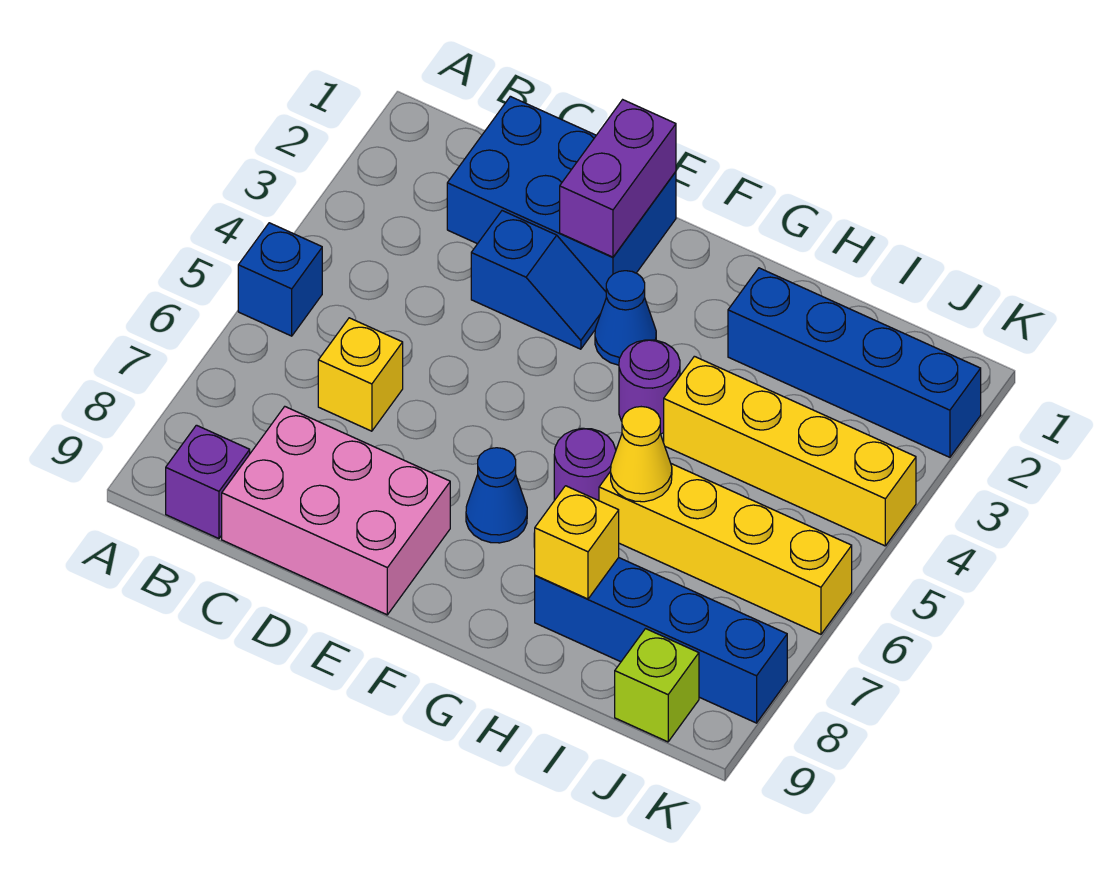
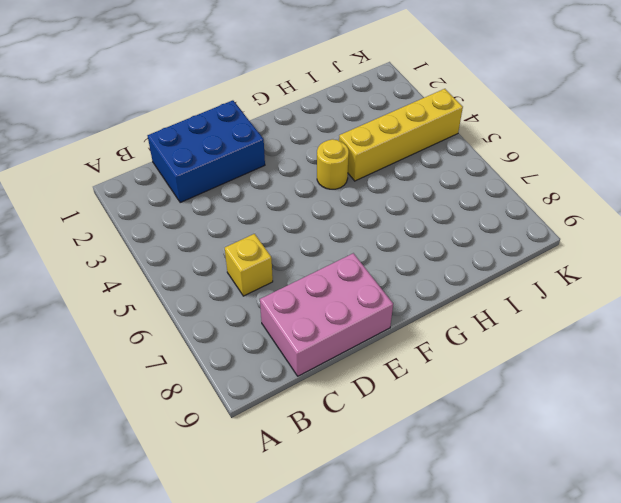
yellow 1x1 round brick [317,139,349,189] -> purple 1x1 round brick [619,340,680,434]
none -> blue 1x1 brick [238,223,322,336]
none -> purple 1x1 brick [166,425,250,539]
none -> blue 1x2 slope [471,211,606,349]

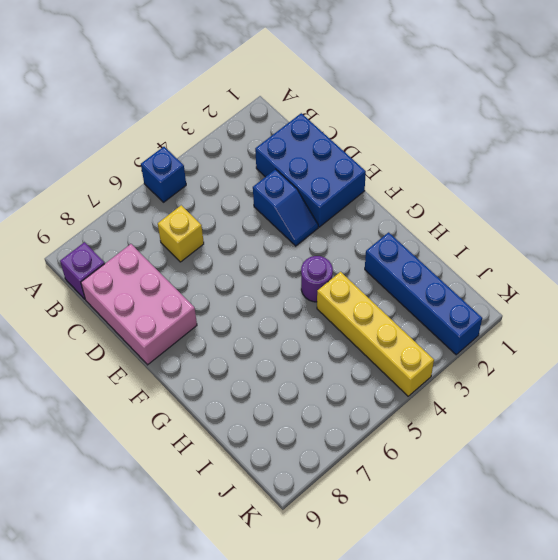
none -> blue 1x1 cone [595,271,656,365]
none -> blue 1x1 cone [466,448,527,543]
none -> purple 1x1 round brick [554,428,616,501]

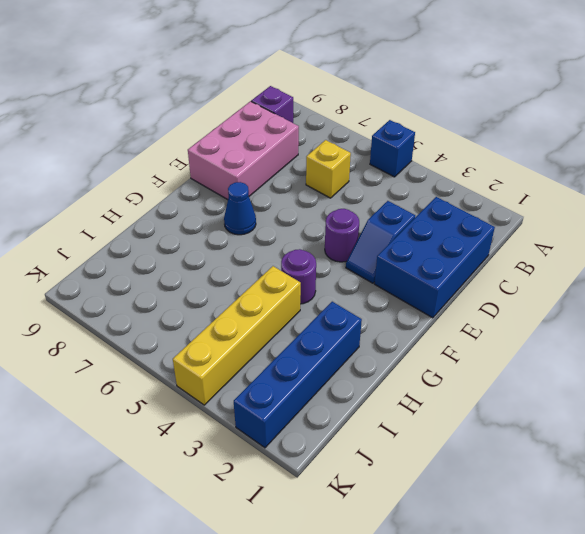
purple 1x1 round brick [325,209,359,262] -> purple 1x1 round brick moved to [554,428,616,501]
none -> blue 1x1 cone [595,271,656,365]
none -> yellow 1x4 brick [599,464,852,634]
none -> blue 1x4 brick [535,558,787,723]

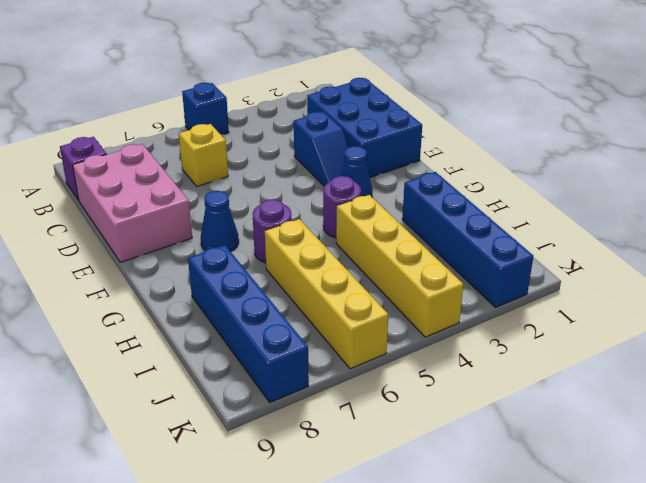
none -> lime 1x1 brick [615,629,699,742]
none -> purple 1x2 brick [560,100,676,257]
none -> yellow 1x1 cone [611,407,672,502]

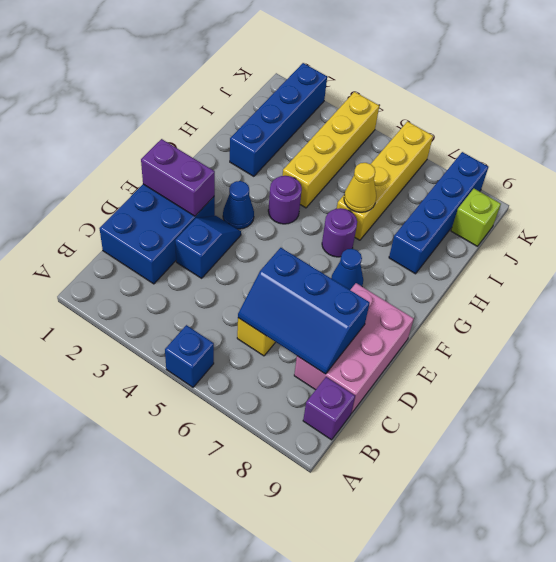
blue 2x3 slope [238,248,370,374] -> none
none -> yellow 1x1 brick [535,486,619,599]

